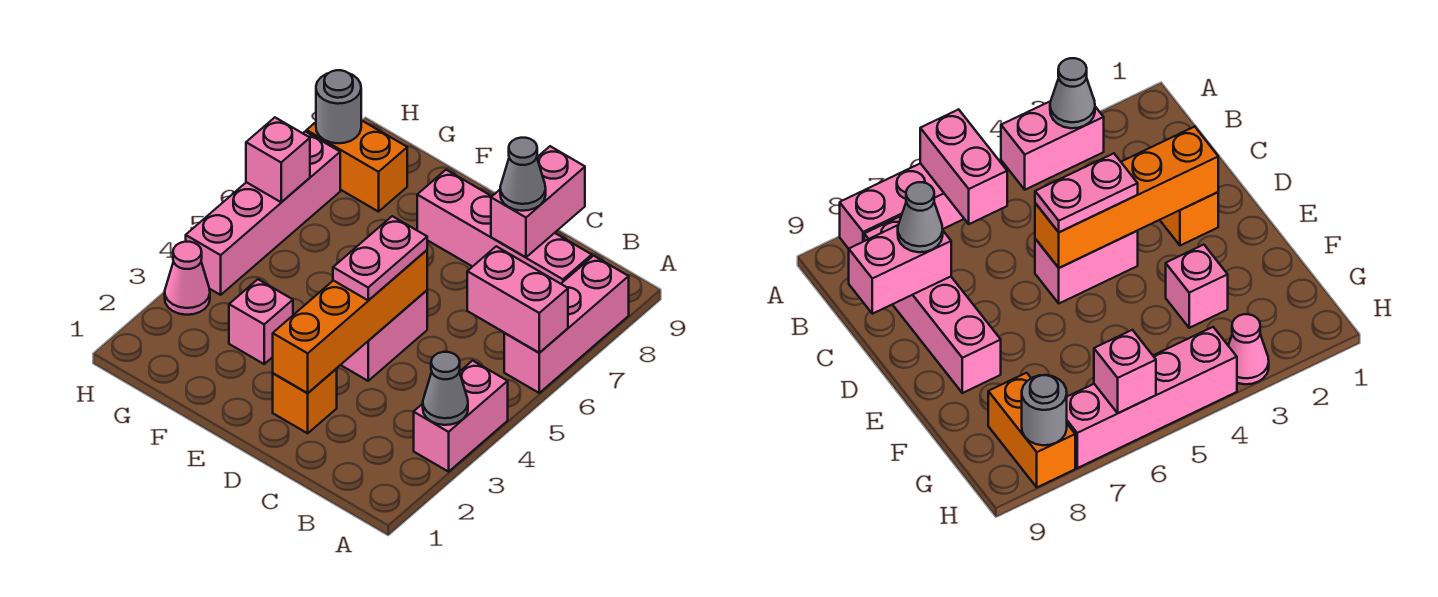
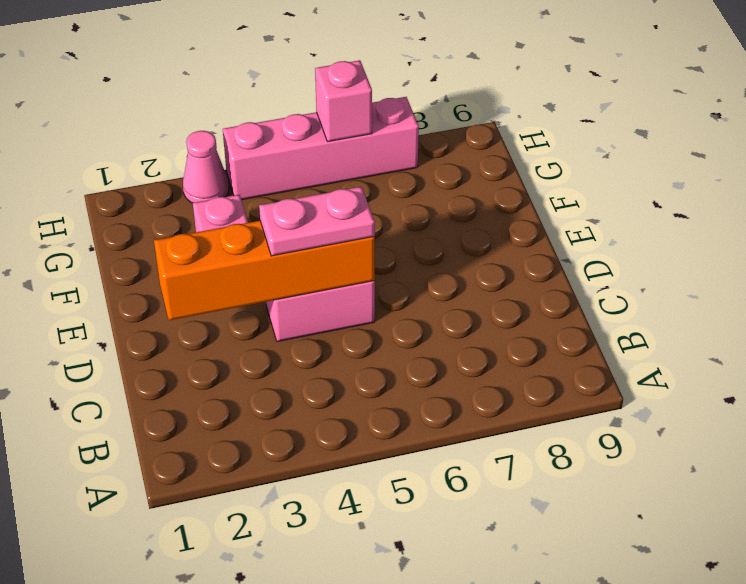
none -> pink 1x2 brick [414,361,508,472]
none -> pink 1x3 brick [504,256,629,393]
none -> pink 1x4 brick [417,170,592,284]

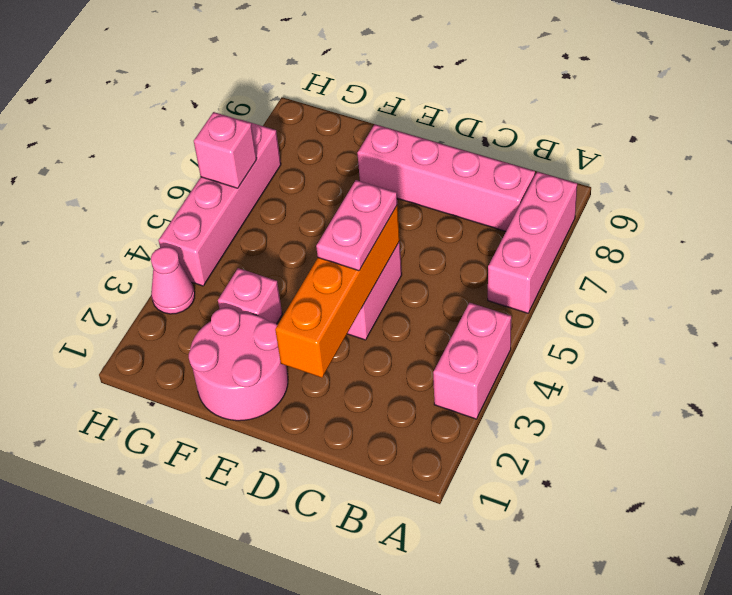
pink 2x2 round brick [189,308,288,421] -> none
none -> orange 1x1 brick [273,369,337,433]
none -> orange 1x2 brick [307,120,407,212]
none -> grey 1x1 cone [423,352,468,425]

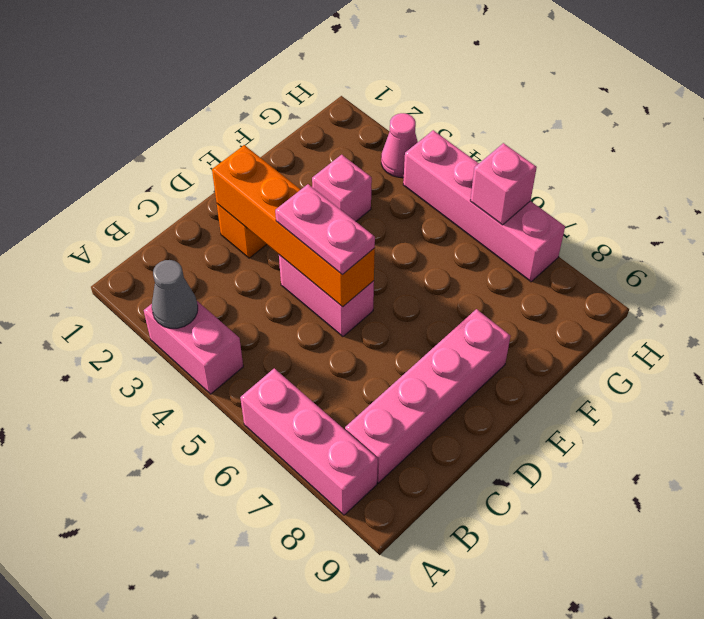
none -> orange 1x2 brick [307,120,407,212]
none -> pink 1x2 brick [467,246,568,353]
none -> pink 1x2 brick [491,146,585,257]

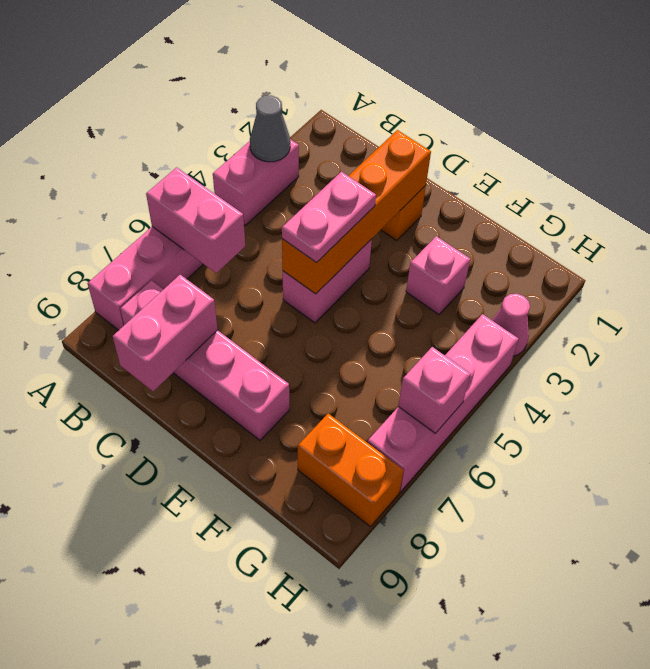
none -> grey 1x1 round brick [316,70,361,143]
none -> grey 1x1 cone [500,138,546,211]

